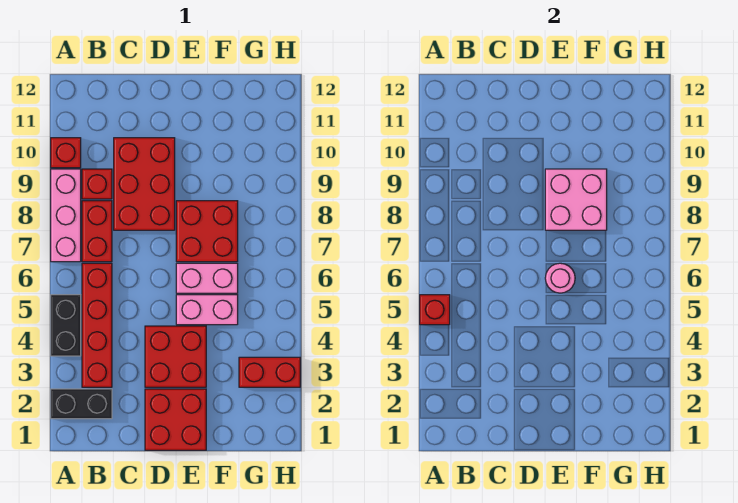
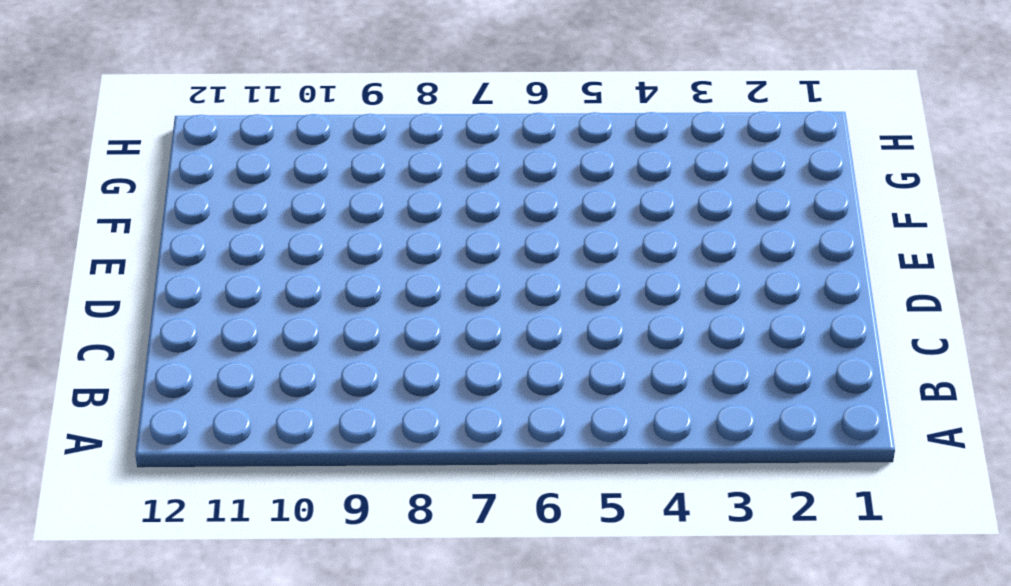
none -> black 1x2 brick [51,389,112,419]
none -> black 1x2 brick [51,295,81,356]
none -> pink 1x3 brick [51,169,81,262]

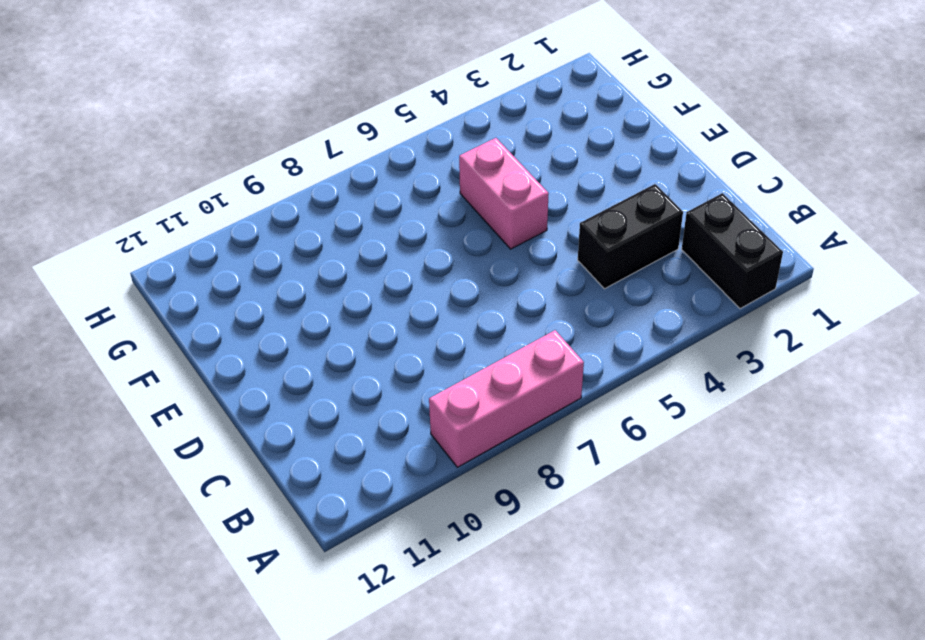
black 1x2 brick [578,184,683,289] -> black 1x2 brick moved to [51,295,81,356]
none -> red 1x1 brick [51,138,81,168]
none -> red 1x4 brick [82,263,112,387]
none -> red 1x2 brick [82,201,112,262]

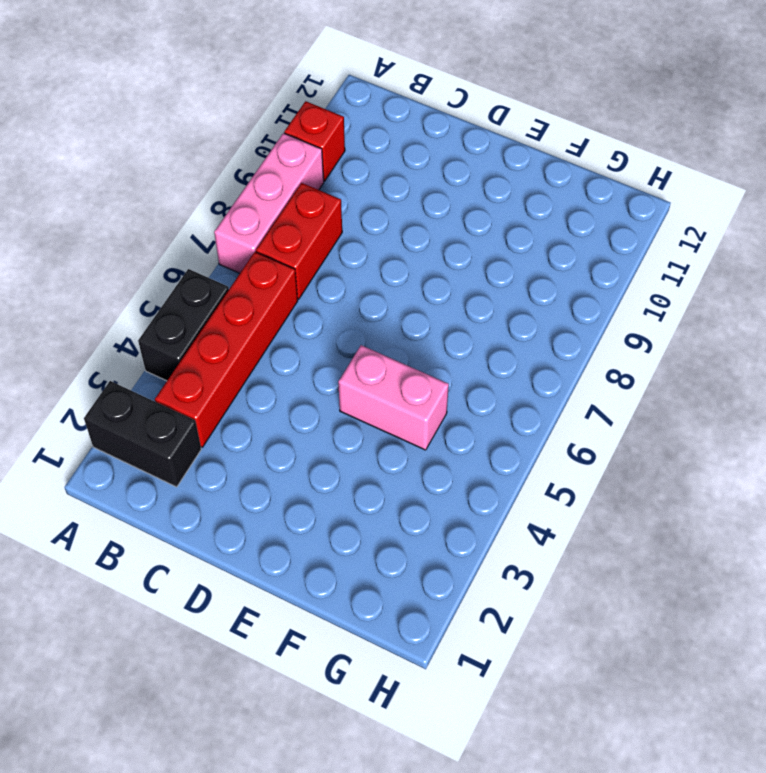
none -> red 1x1 brick [82,169,112,199]
none -> red 2x3 brick [114,138,175,230]
none -> red 2x2 brick [145,389,206,450]

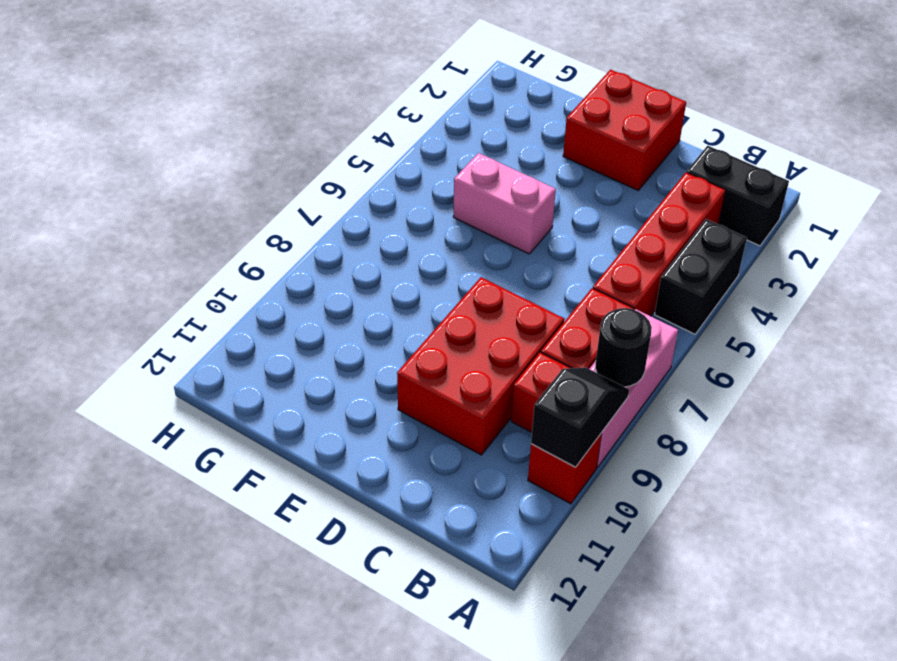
black 1x1 round brick [595,308,652,387] -> none
black 1x2 slope [531,367,629,467] -> none
none -> red 2x2 brick [145,326,206,387]
none -> pink 1x2 brick [176,263,238,293]
none -> red 2x2 brick [176,201,238,262]

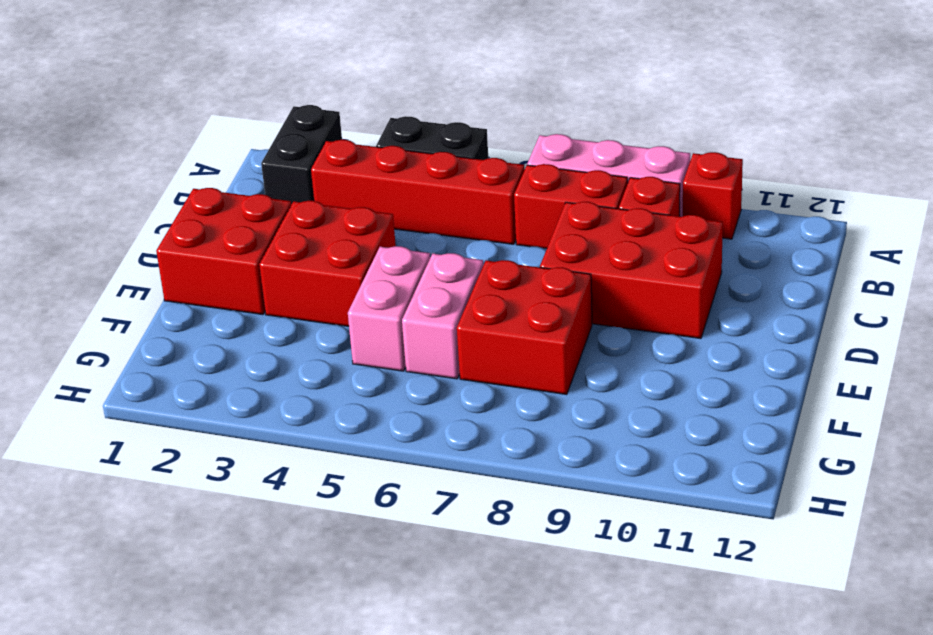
none -> red 1x2 brick [239,357,300,387]
none -> red 1x1 brick [420,295,450,325]
none -> pink 1x1 round brick [545,263,575,293]

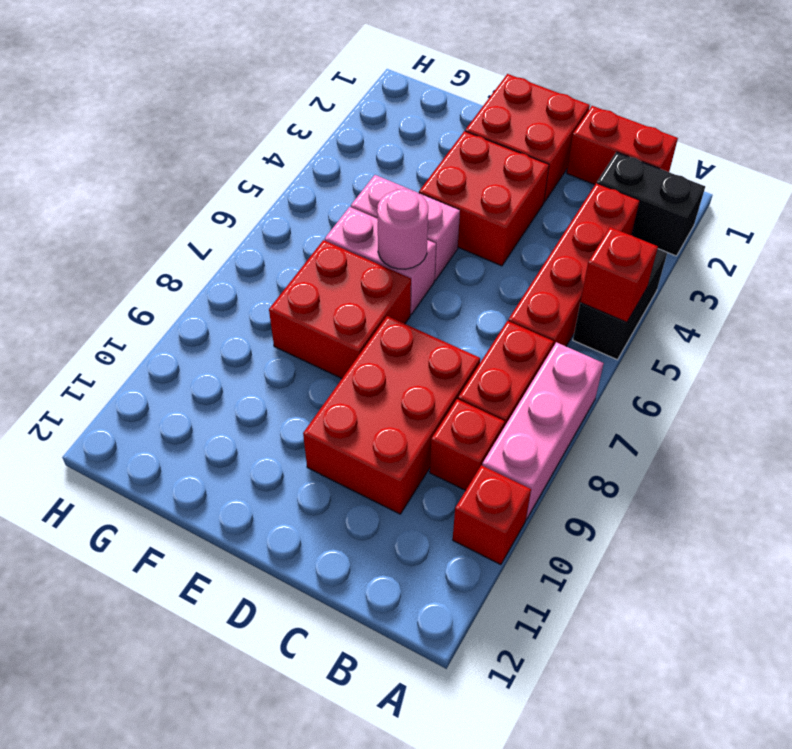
red 1x2 brick [567,106,678,185] -> red 1x2 brick moved to [239,357,300,387]
none -> pink 2x2 brick [545,169,607,230]

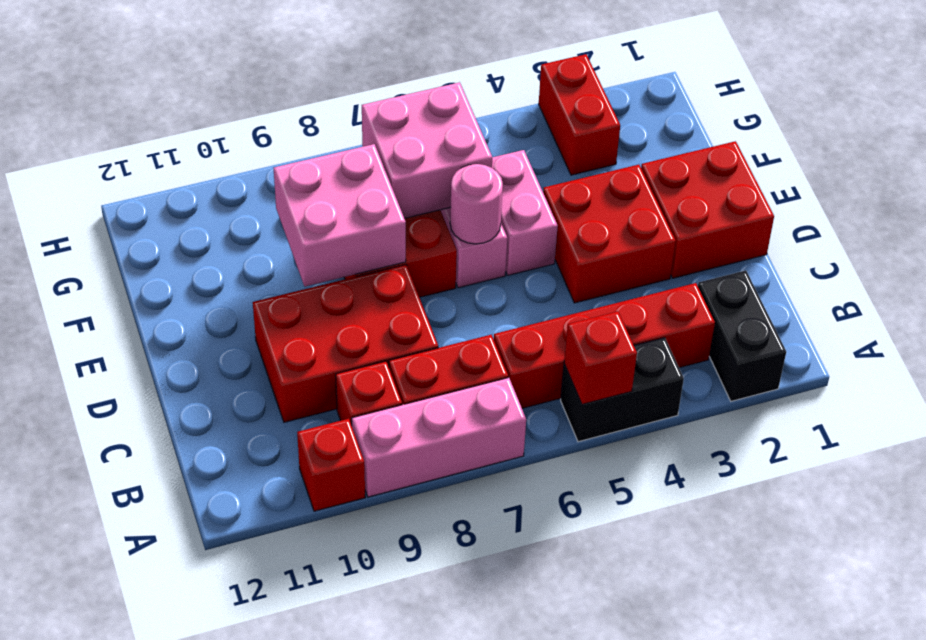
pink 2x2 brick [362,82,492,218] -> none

